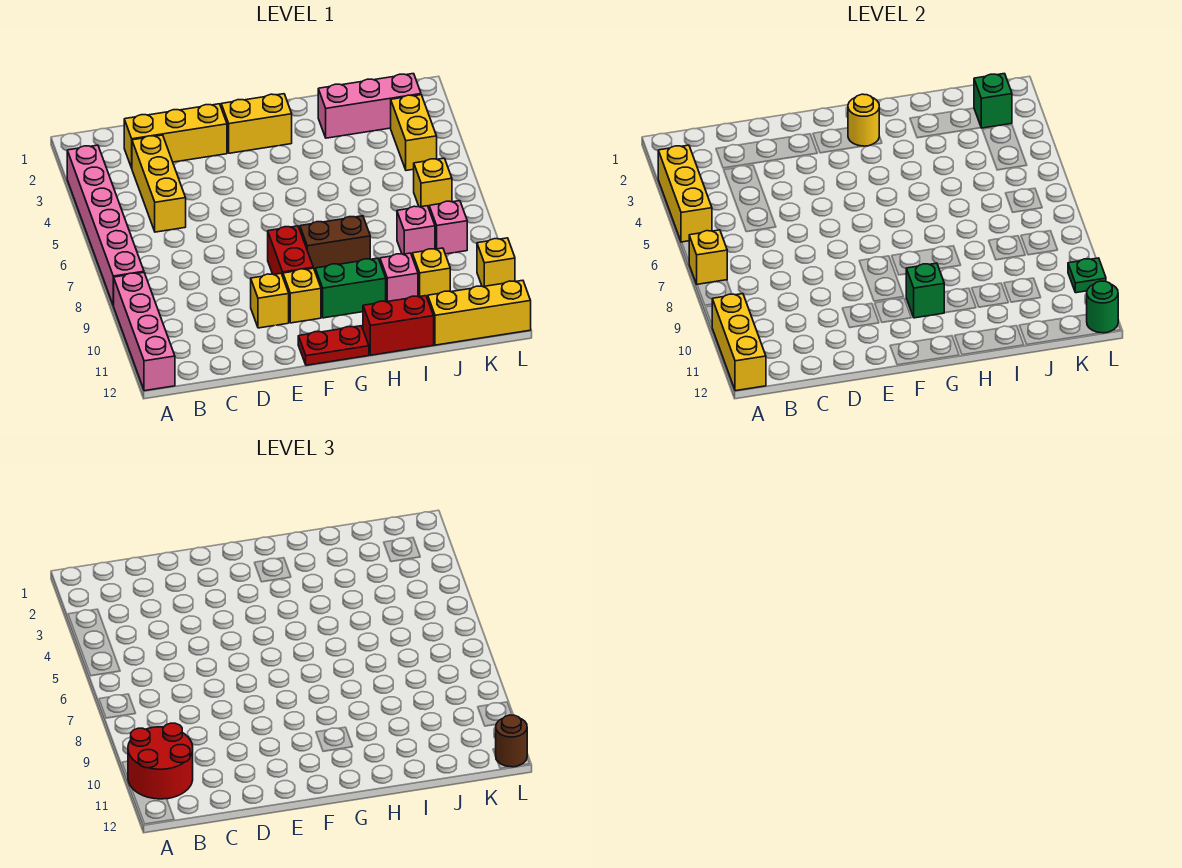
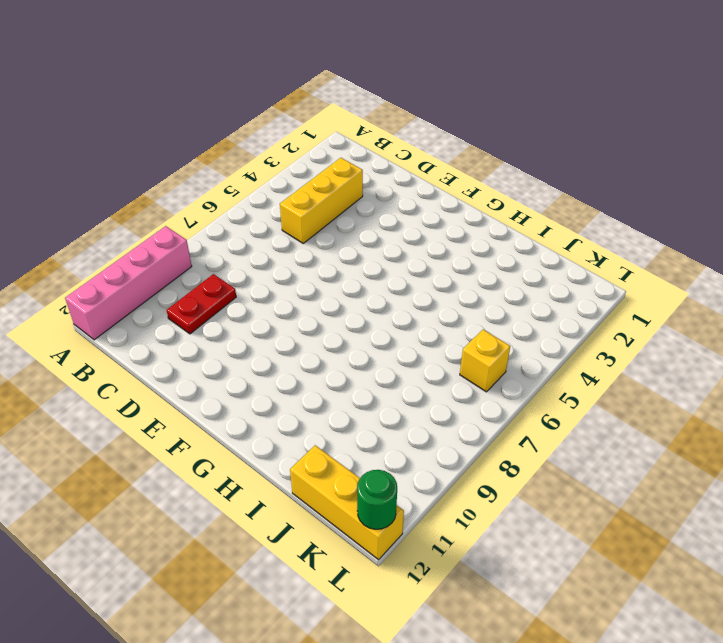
red 1x2 plate [167,274,236,334] -> red 1x2 plate turned to [298,326,369,365]
none -> pink 1x6 brick [67,145,144,306]
none -> yellow 1x3 brick [124,104,227,168]
none -> yellow 1x1 brick [251,273,289,328]
none -> yellow 1x2 brick [221,94,292,153]

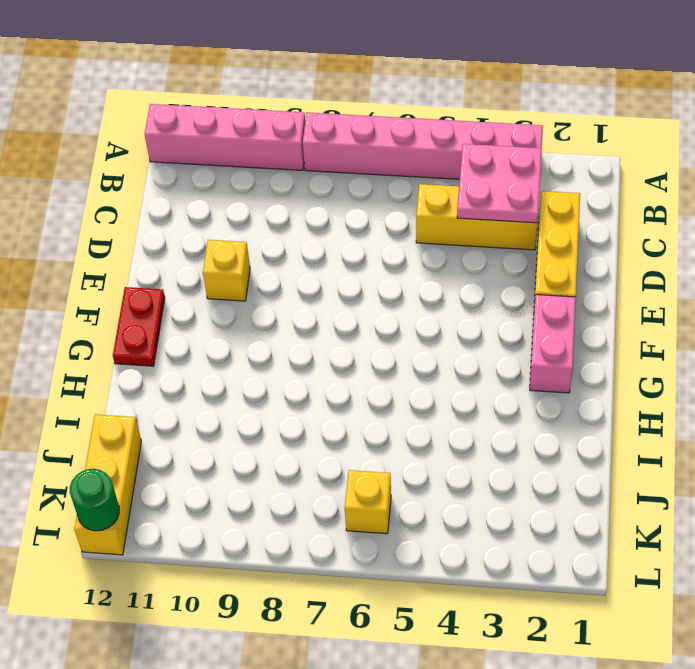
pink 2x2 plate [457,144,542,223] -> none
pink 1x2 brick [530,295,576,393] -> yellow 1x2 brick [221,94,292,153]
none -> red 1x2 brick [268,226,313,276]
none -> yellow 1x1 brick [283,268,321,323]
none -> brown 1x2 brick [300,216,370,270]
none -> green 1x2 brick [315,258,386,318]

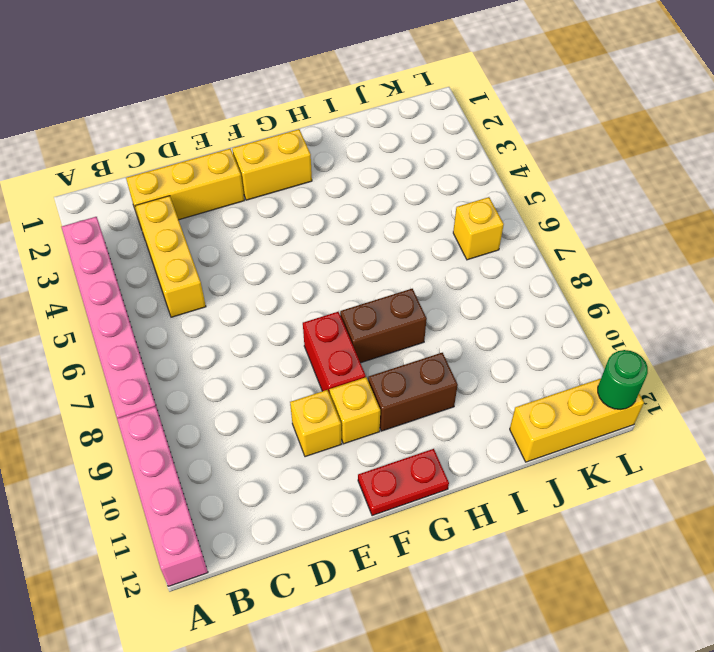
brown 1x2 brick [368,353,458,431] -> green 1x2 brick [315,258,386,318]
none -> red 1x2 brick [363,296,434,355]
none -> pink 1x3 brick [318,74,421,138]
none -> pink 1x1 brick [380,253,418,302]
none -> pink 1x1 brick [397,206,435,255]

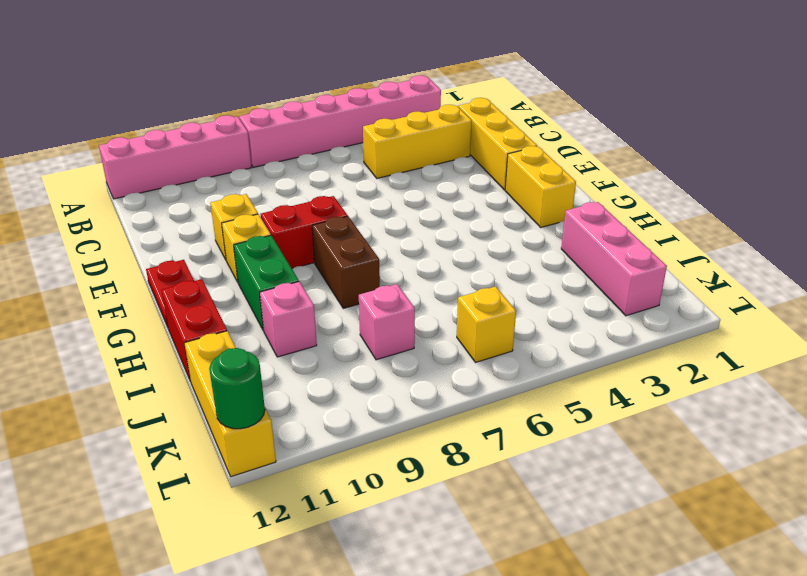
none -> yellow 1x1 brick [412,248,450,299]
none -> yellow 1x2 brick [391,95,437,171]
none -> pink 1x1 brick [429,201,467,254]
none -> yellow 1x1 brick [477,238,515,287]

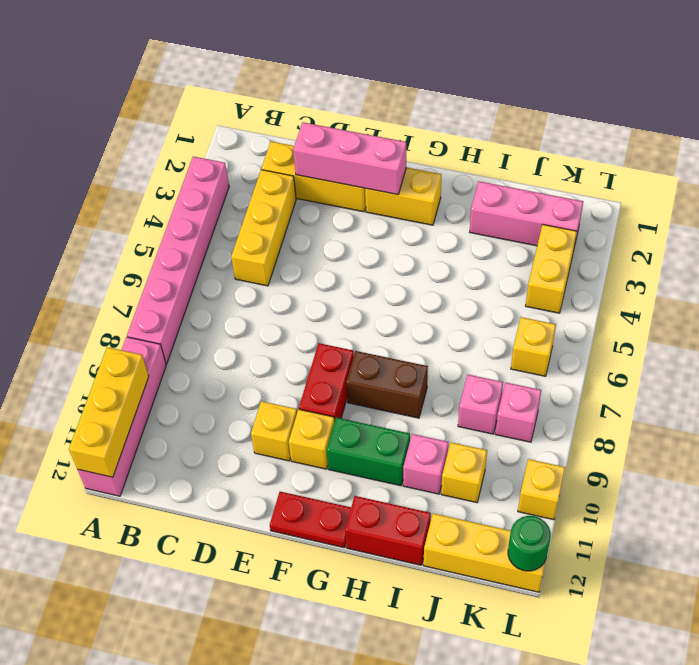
pink 1x3 brick [293,122,406,195] -> none
none -> yellow 1x3 brick [658,145,712,242]
none -> yellow 1x1 brick [689,230,727,284]
none -> yellow 1x1 round brick [848,94,879,146]
none -> green 1x1 brick [906,263,944,318]

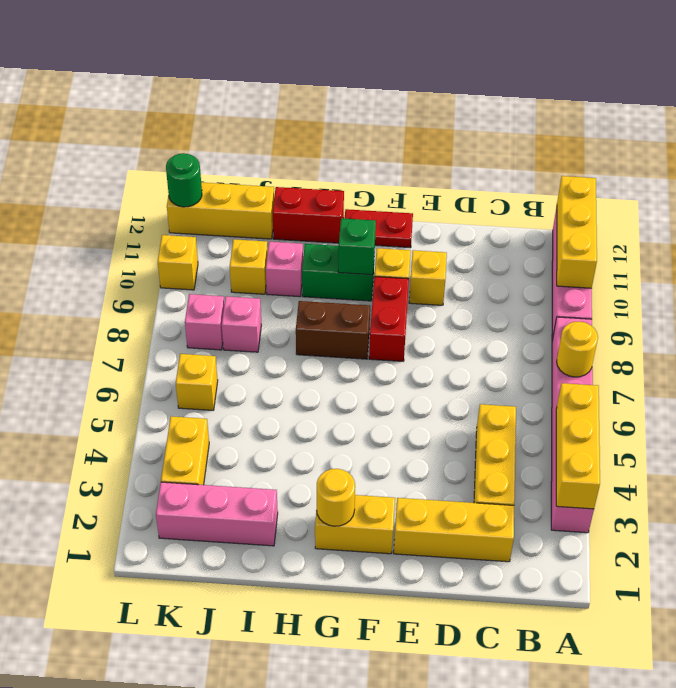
yellow 1x1 round brick [557,322,598,377] -> yellow 1x1 brick [689,230,727,284]
none -> green 1x1 brick [974,74,1012,128]
none -> green 1x1 plate [1068,258,1106,293]
none -> red 2x2 round brick [128,723,193,799]
none -> brown 1x1 round brick [495,715,527,767]

